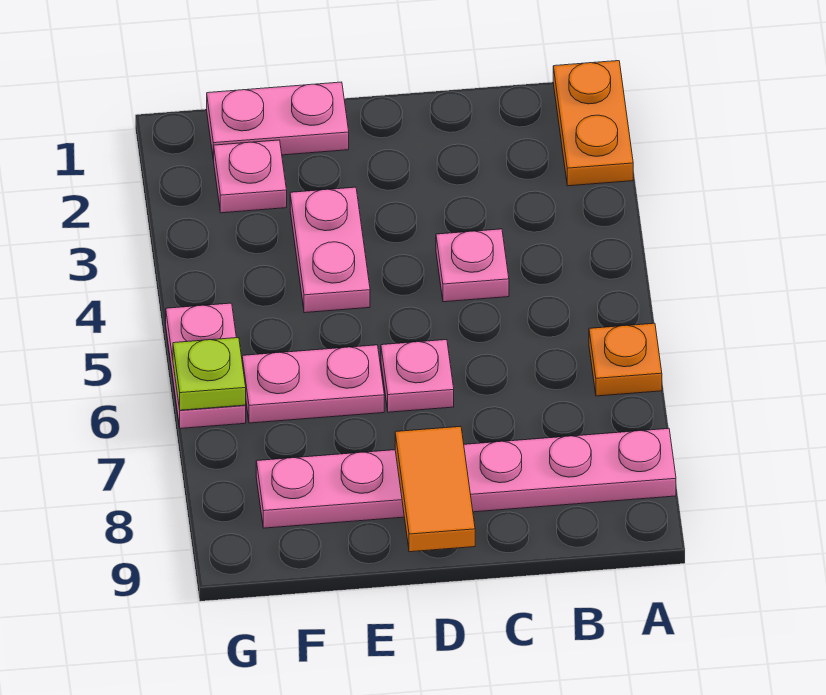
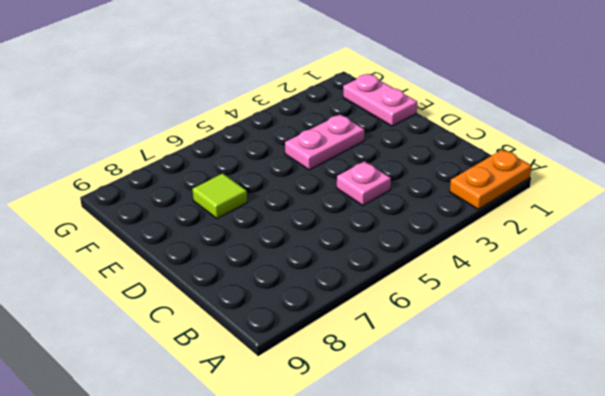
lime 1x1 tile [192,173,247,219] -> none
none -> orange 1x1 plate [589,323,662,396]
none -> pink 1x6 plate [256,428,676,528]
none -> pink 1x1 plate [381,340,454,412]

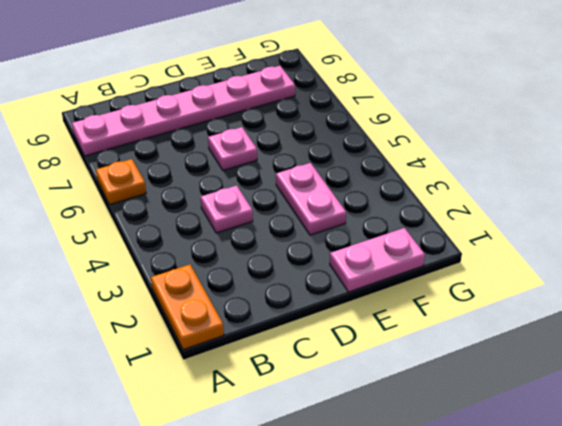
none -> pink 1x2 plate [242,345,384,423]
none -> pink 1x1 plate [214,140,287,213]
none -> pink 1x2 plate [166,303,246,428]

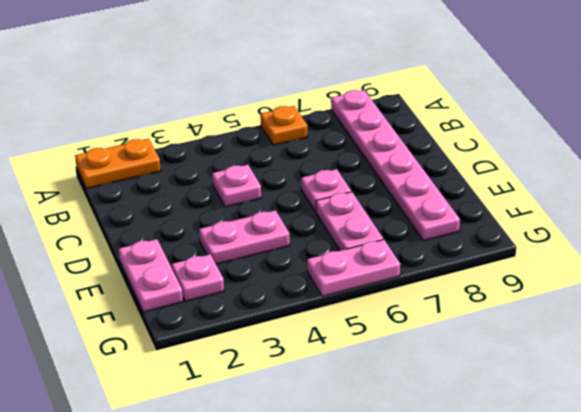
none -> orange 1x2 tile [395,426,475,552]
none -> lime 1x1 plate [173,338,246,410]

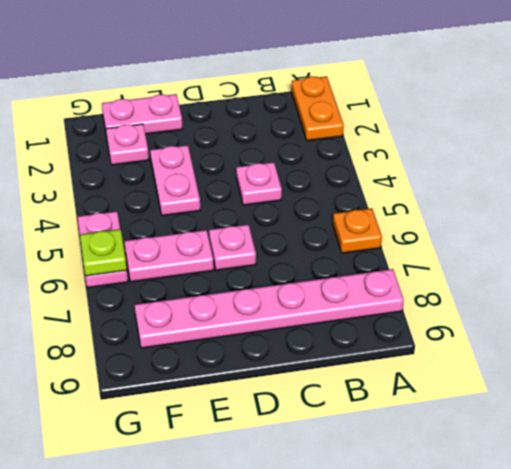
none -> orange 1x2 tile [395,426,475,552]

